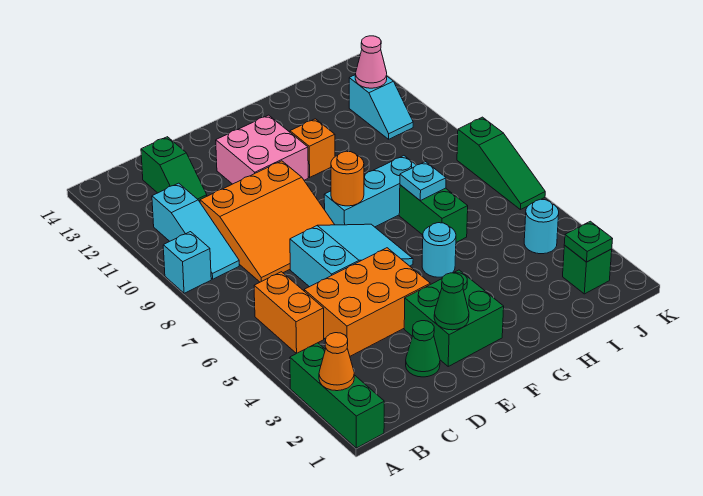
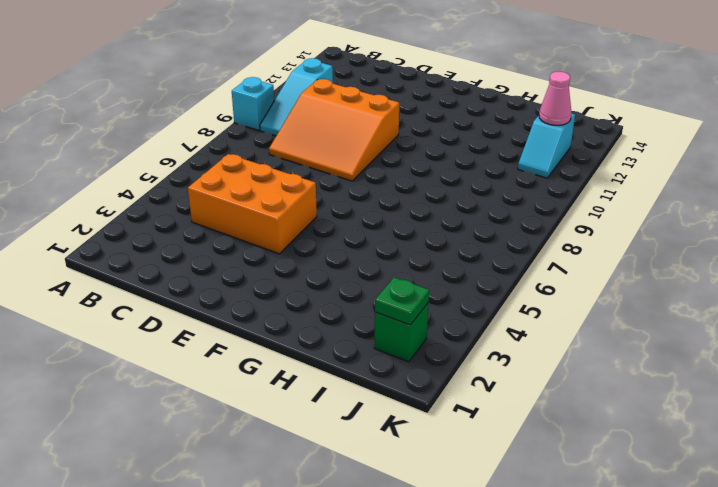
none -> green 1x3 brick [290,343,384,448]
none -> orange 1x2 brick [254,272,324,353]
none -> green 1x2 slope [141,137,207,202]

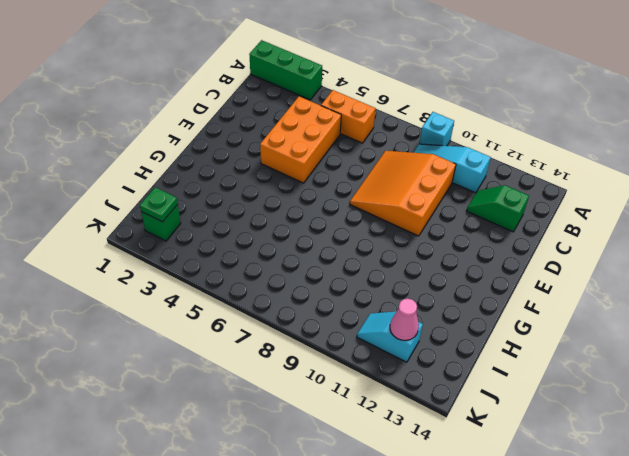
none -> green 1x1 cone [406,321,440,377]
none -> cyan 2x3 slope [290,224,413,287]
none -> green 2x2 brick [404,270,504,366]

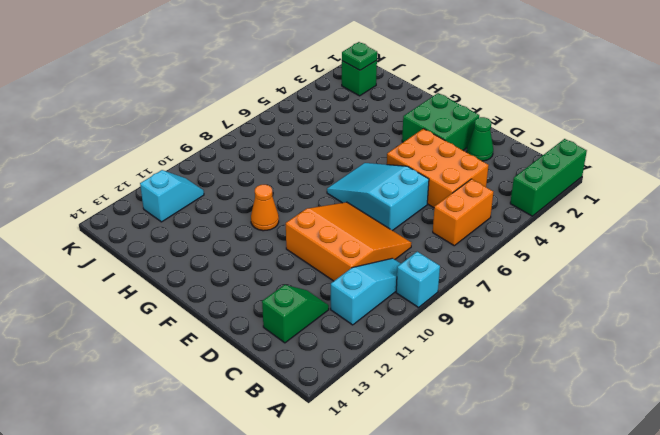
orange 1x1 cone [251,185,279,231] -> orange 1x1 cone moved to [319,333,354,391]
none -> pink 2x2 brick [216,115,308,184]
none -> cyan 1x3 brick [324,156,416,227]
none -> cyan 1x1 round brick [422,223,456,277]

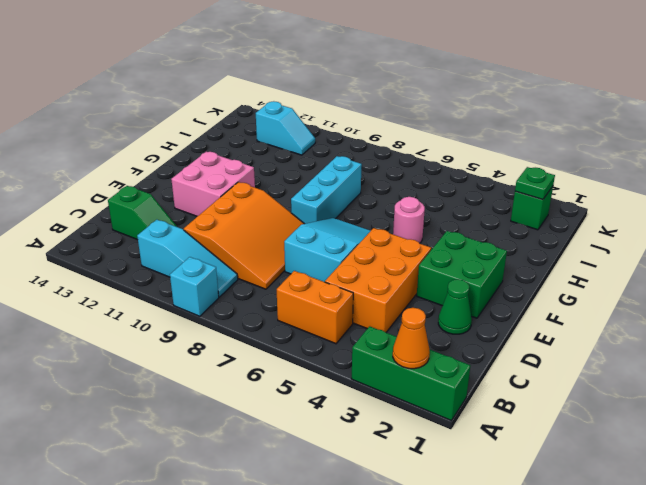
pink 1x1 round brick [393,197,425,243] -> cyan 1x1 round brick [422,223,456,277]
none -> orange 1x1 brick [290,119,335,177]
none -> green 1x2 brick [399,185,468,242]
none -> cyan 1x1 round brick [524,199,559,254]

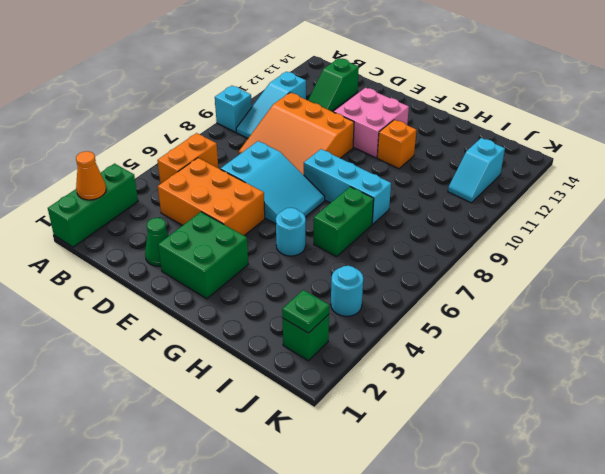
none -> green 1x3 slope [457,117,545,210]
none -> green 1x1 cone [434,273,469,330]
none -> orange 1x1 round brick [331,151,364,206]

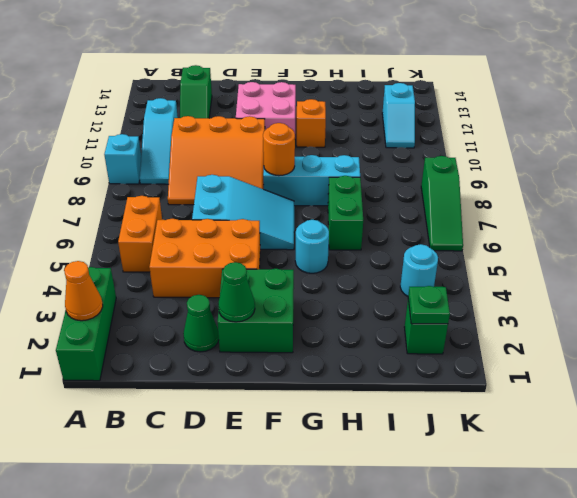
none -> cyan 1x1 plate [400,162,446,201]
none -> pink 1x1 cone [355,36,387,88]

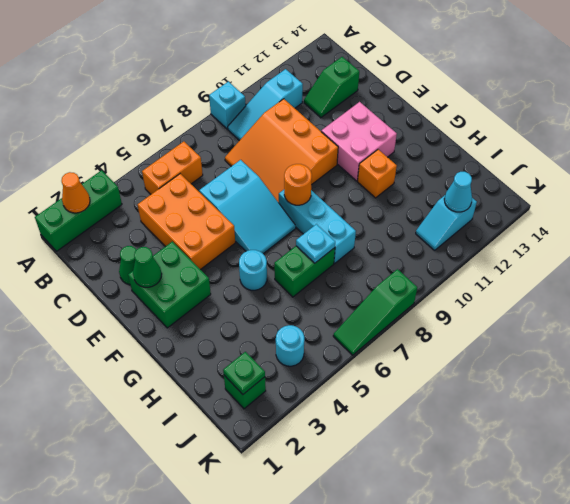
cyan 1x1 cone [444,172,472,212] -> pink 1x1 cone [355,36,387,88]

